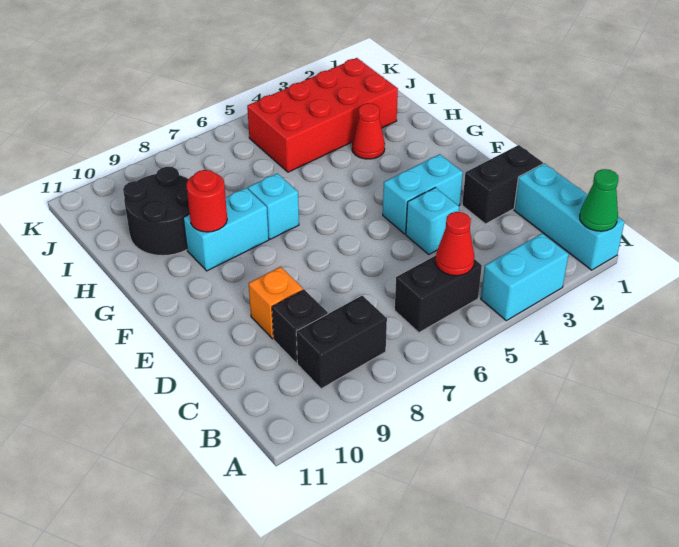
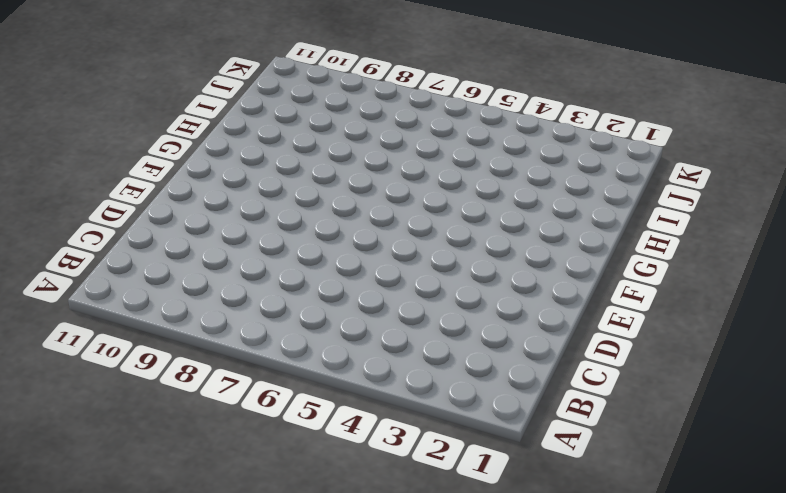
none -> cyan 1x3 brick [514,163,624,270]
none -> cyan 1x2 brick [481,234,569,321]
none -> black 1x2 brick [395,256,482,333]

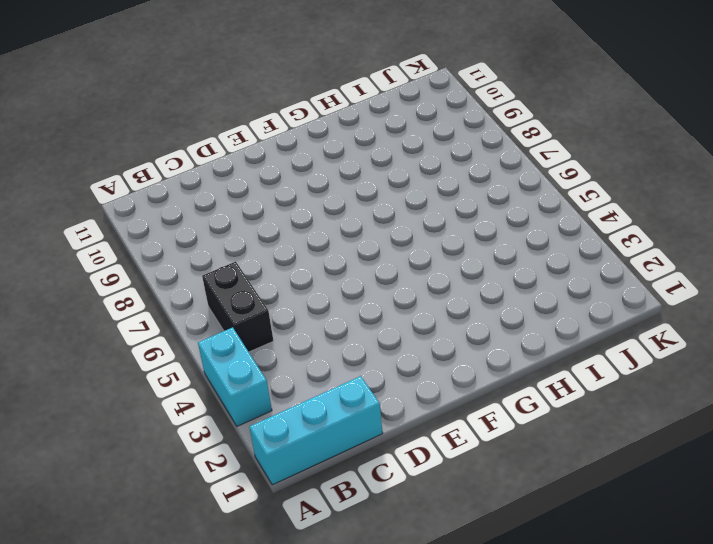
none -> black 1x2 brick [296,296,387,389]
none -> black 1x1 brick [272,290,328,363]
none -> black 1x2 brick [462,145,543,224]

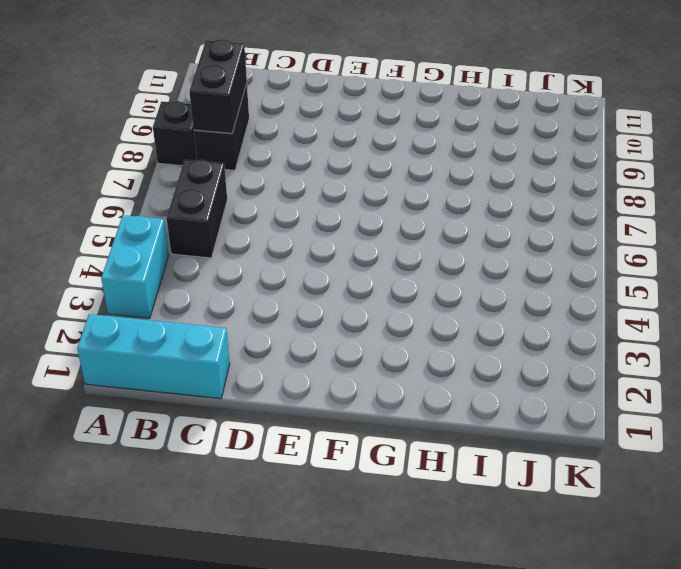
black 1x1 brick [153,101,196,166] -> black 1x1 brick moved to [272,290,328,363]
black 1x2 brick [189,39,247,133] -> black 1x2 brick moved to [462,145,543,224]
none -> cyan 1x1 brick [406,188,459,254]
none -> orange 1x1 brick [249,267,303,339]
none -> cyan 1x2 brick [383,154,463,234]

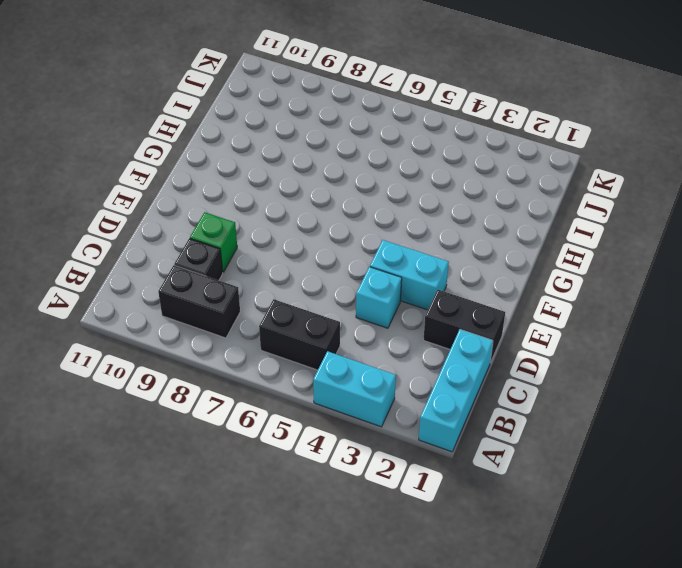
green 1x1 brick [190,212,237,272] -> orange 1x1 brick [249,267,303,339]
none -> cyan 1x1 brick [248,173,299,239]
none -> cyan 1x2 brick [183,188,269,271]
none -> red 1x1 cone [352,103,385,159]

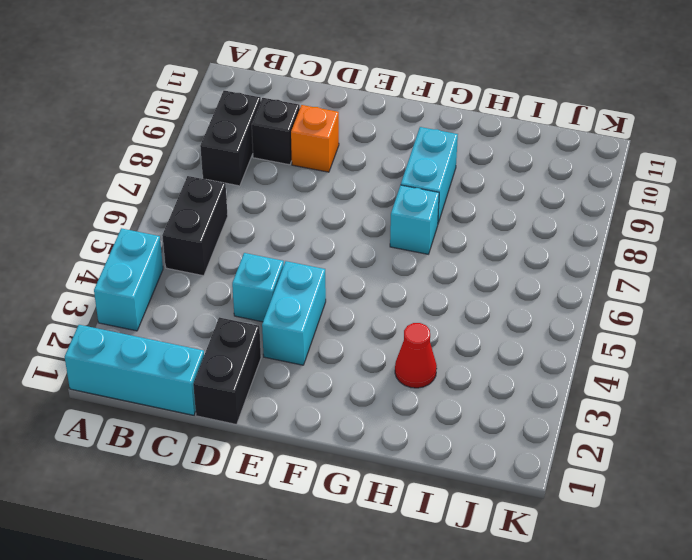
none -> black 2x2 round brick [123,167,190,256]
none -> red 2x4 brick [247,58,398,172]
none -> green 1x1 cone [580,169,618,231]

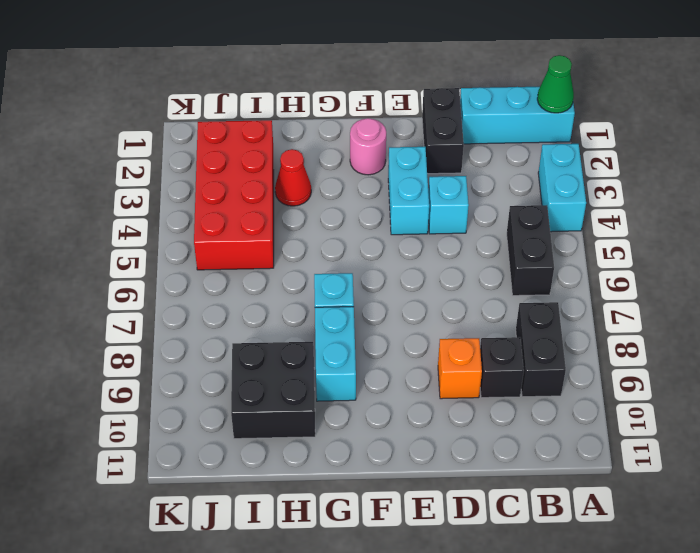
pink 1x1 round brick [350,118,386,175] -> none
black 2x2 brick [231,342,315,439] -> black 2x2 round brick [123,167,190,256]
none -> red 1x1 cone [435,212,474,276]
none -> red 1x1 round brick [186,170,227,232]

